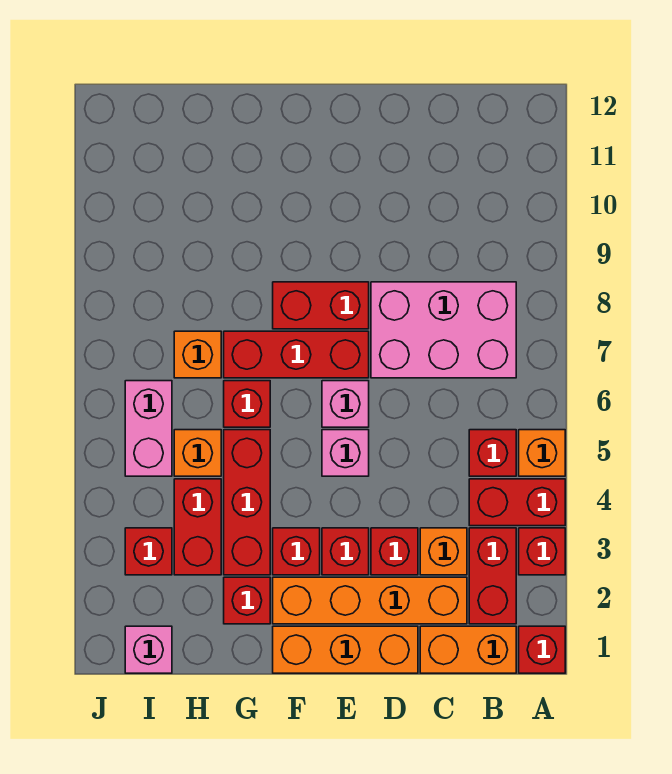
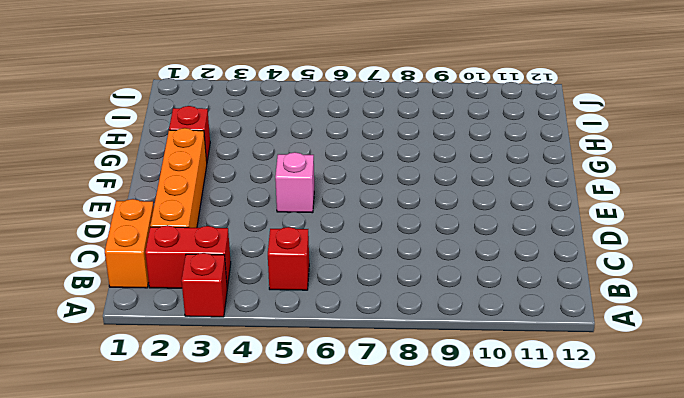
none -> red 1x1 brick [519,626,565,673]
none -> red 1x2 brick [469,479,565,526]
none -> orange 1x1 brick [519,430,565,476]

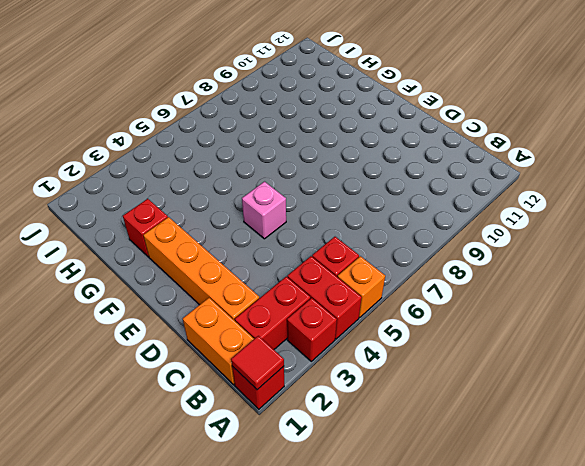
red 1x1 tile [231,336,284,390] -> none
none -> pink 2x3 brick [371,282,516,378]
none -> orange 1x1 brick [420,528,467,575]
none -> orange 1x3 brick [273,626,418,673]

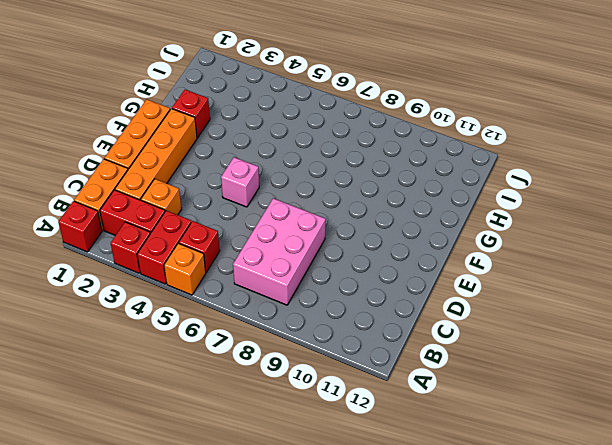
none -> red 1x1 brick [371,528,418,575]
none -> red 1x1 brick [322,528,369,575]
none -> pink 1x1 brick [322,381,369,427]

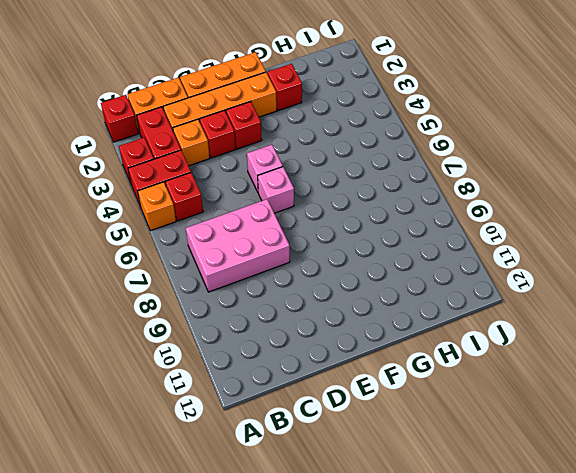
none -> red 1x3 brick [224,331,369,378]
none -> red 1x2 brick [273,282,369,329]
none -> red 1x1 brick [273,528,320,575]

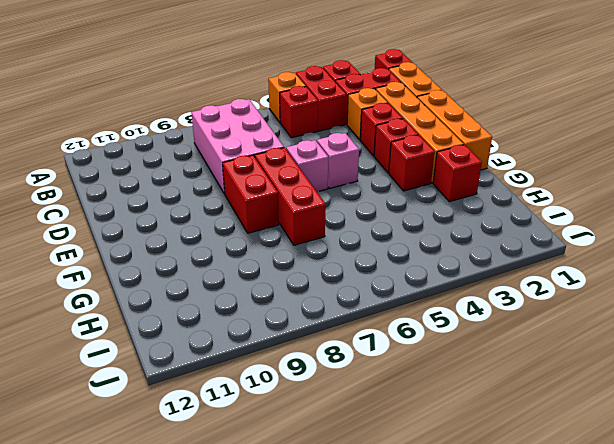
none -> red 1x3 brick [224,430,270,575]
none -> red 1x1 brick [224,381,270,427]
none -> red 1x2 brick [174,479,221,575]

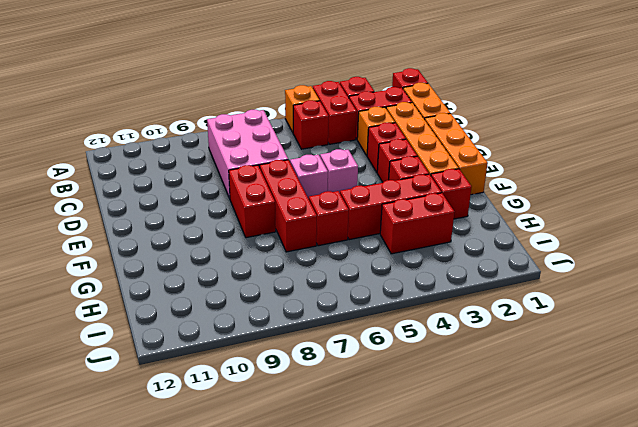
none -> orange 1x1 brick [174,430,221,476]
none -> orange 1x1 brick [174,331,221,378]
none -> pink 1x1 brick [125,626,172,673]

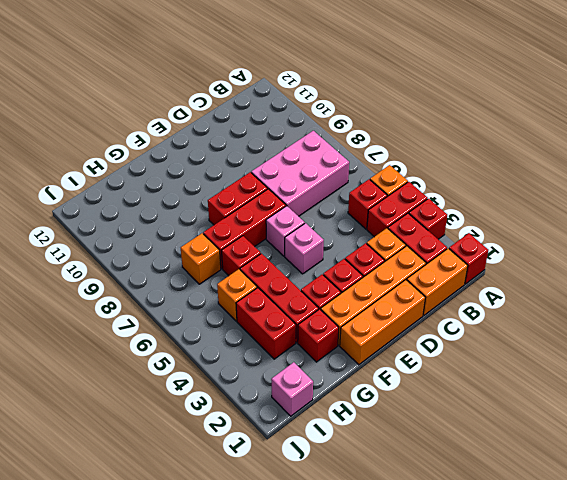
none -> red 1x1 brick [125,528,172,575]
none -> pink 1x2 brick [125,381,172,476]

